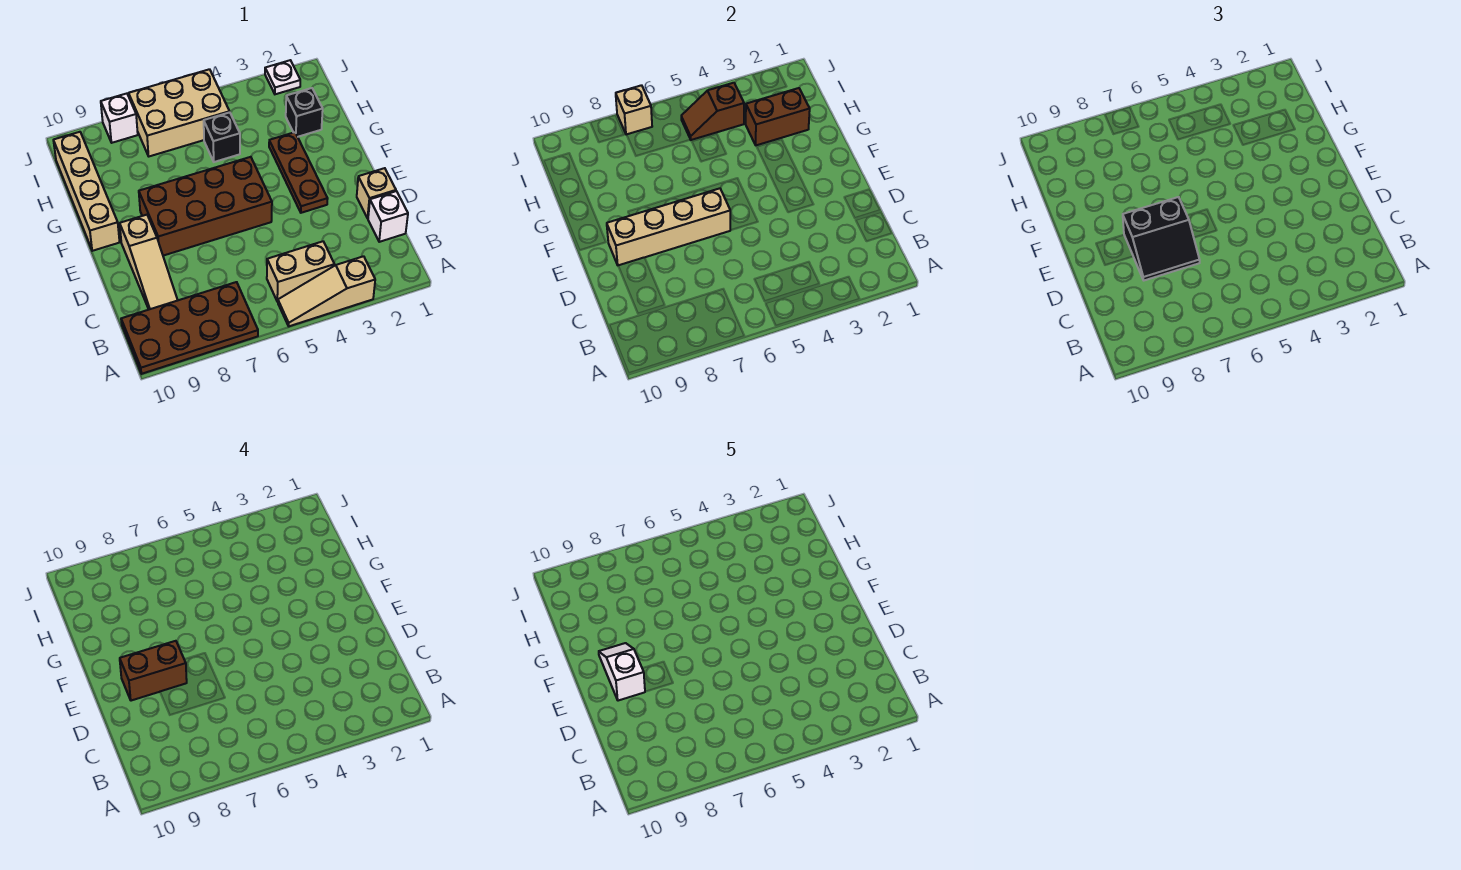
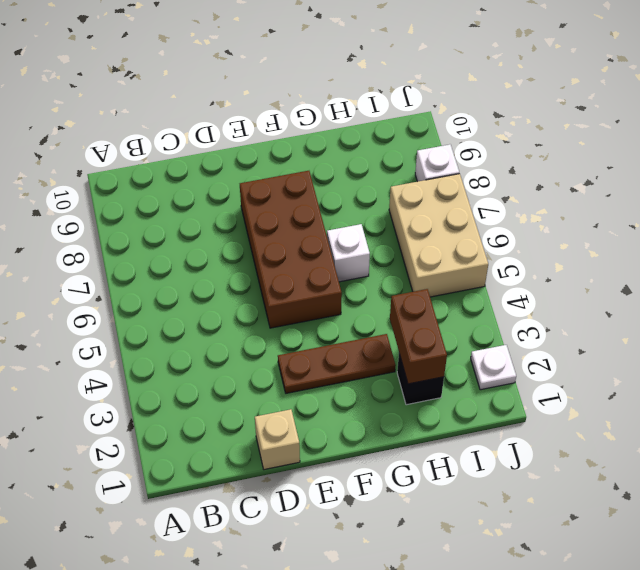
white 1x1 brick [327,224,370,282] -> white 1x1 brick moved to [368,191,408,242]
none -> tan 1x3 slope [278,256,375,326]
none -> brown 2x4 plate [121,282,258,374]
none -> tan 1x2 brick [267,241,334,302]

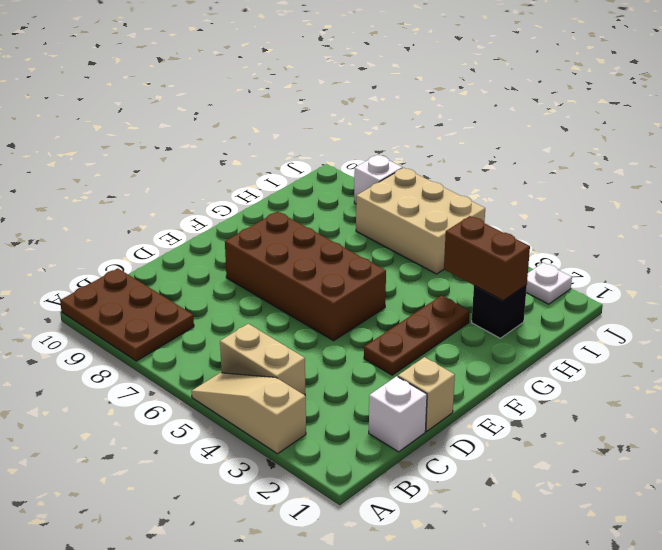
brown 2x3 plate [60,268,194,361] -> brown 2x4 plate [121,282,258,374]
none -> tan 1x3 slope [120,215,178,309]
none -> tan 1x4 brick [53,132,119,251]
none -> black 1x1 brick [204,112,240,162]

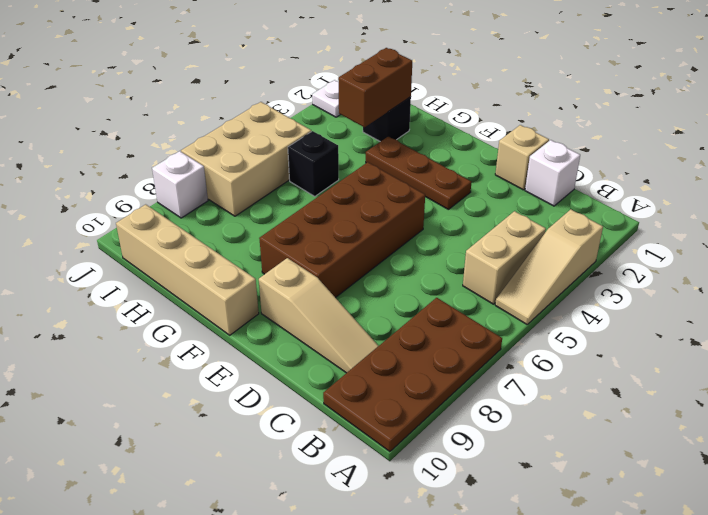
none -> tan 1x4 brick [607,188,730,265]
none -> brown 1x2 slope [681,83,744,140]
none -> tan 1x1 brick [616,85,652,135]

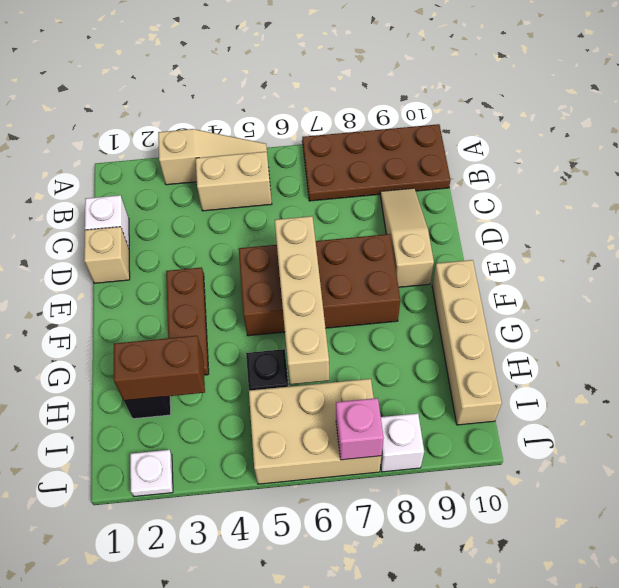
tan 1x4 brick [275,216,329,384] -> tan 1x4 brick turned to [607,188,730,265]
pink 1x1 brick [336,398,384,460] -> tan 1x1 brick [616,85,652,135]
none -> brown 1x2 slope [681,83,744,140]
none -> black 2x2 slope [1123,197,1200,280]
none -> brown 1x2 brick [120,641,187,701]

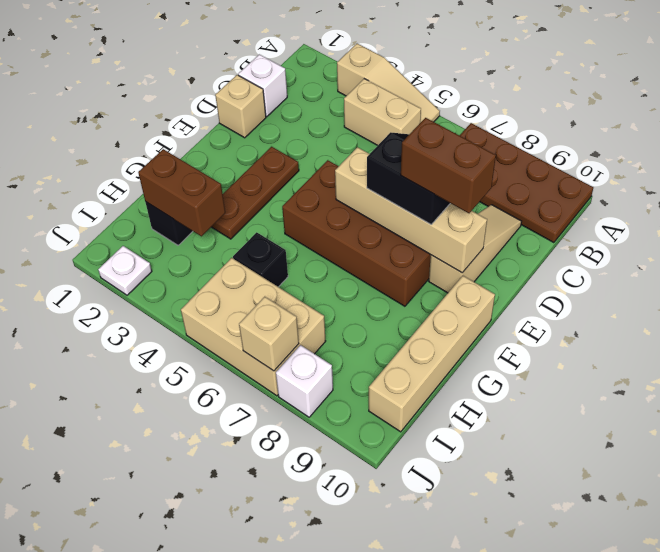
none -> brown 1x2 slope [681,83,744,140]
none -> white 1x2 slope [599,643,645,701]

